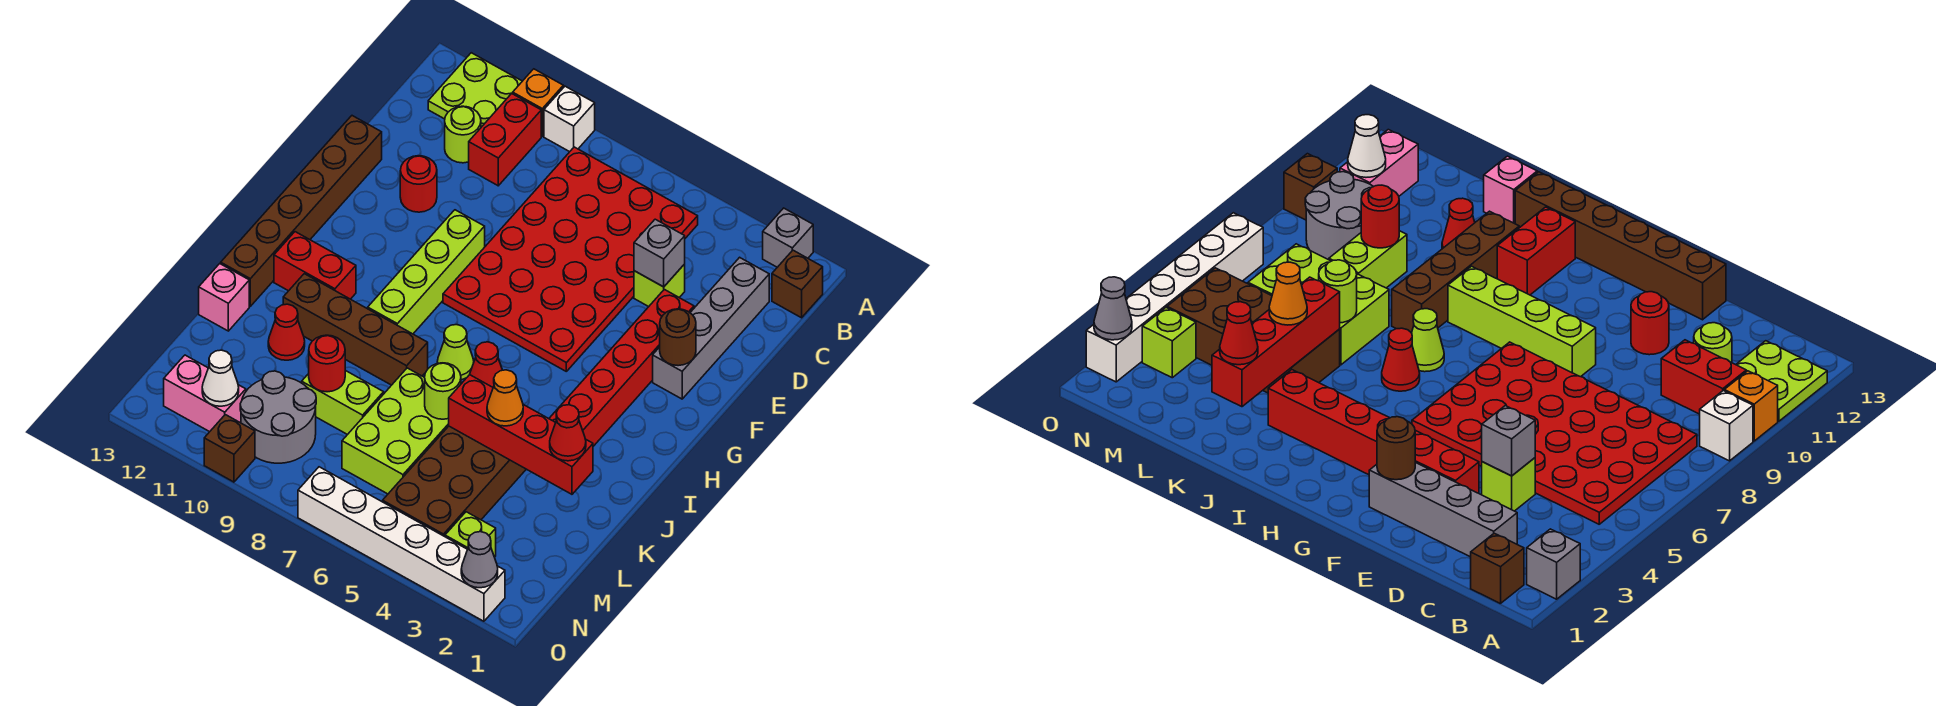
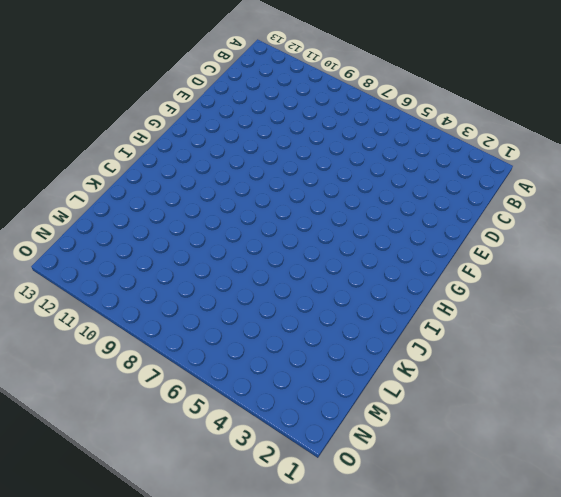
none -> grey 1x1 brick [763,208,813,267]
none -> white 1x1 brick [544,86,595,152]
none -> orange 1x1 brick [513,69,563,136]
none -> lime 2x2 plate [428,53,522,127]

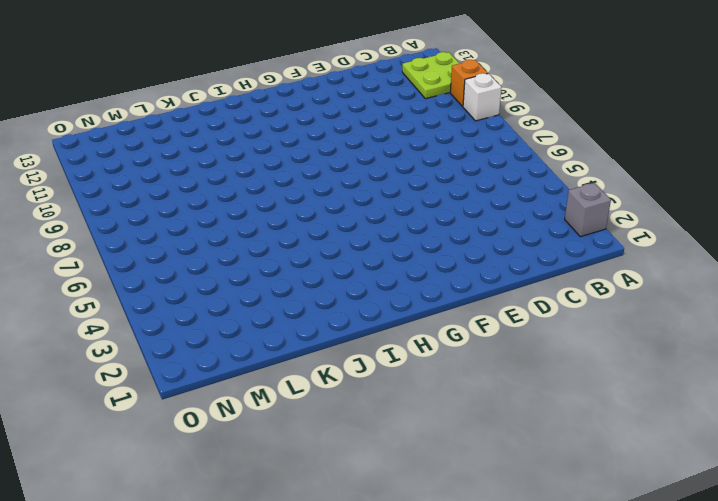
none -> brown 1x1 brick [772,250,823,318]
none -> red 4x6 plate [443,147,698,371]
none -> red 1x2 brick [469,94,541,186]
none -> grey 1x4 brick [653,257,769,399]

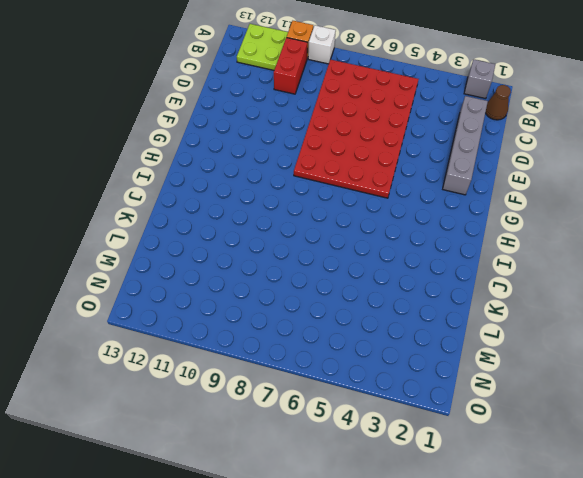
brown 1x1 cone [485,85,511,120] -> brown 1x1 brick [772,250,823,318]
none -> lime 1x1 round brick [445,106,481,163]
none -> lime 1x1 brick [634,264,685,307]
none -> red 1x6 brick [549,289,694,446]
none -> red 1x1 round brick [400,156,437,212]

